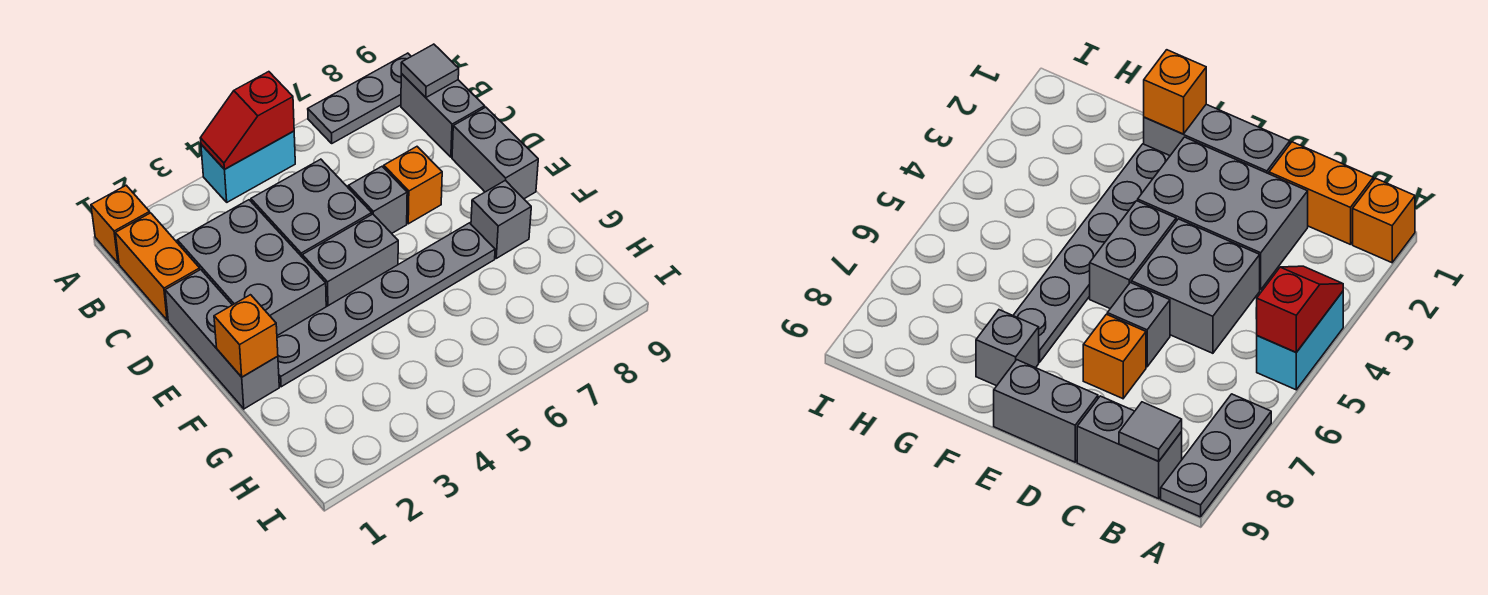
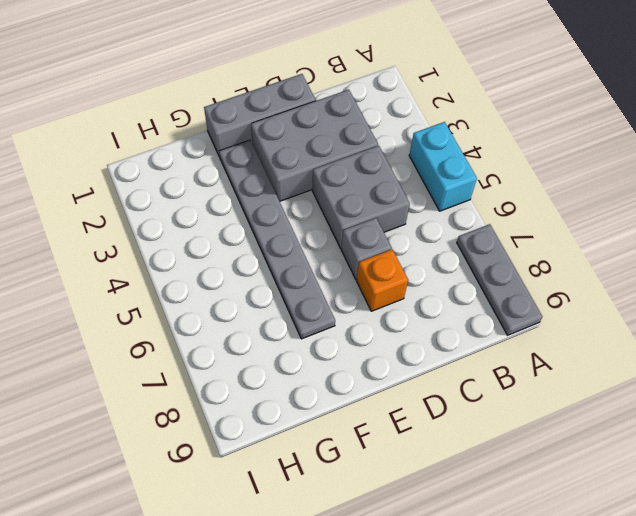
none -> orange 1x1 brick [91,185,150,263]
none -> orange 1x2 brick [115,213,200,320]
none -> grey 1x2 brick [401,74,485,157]

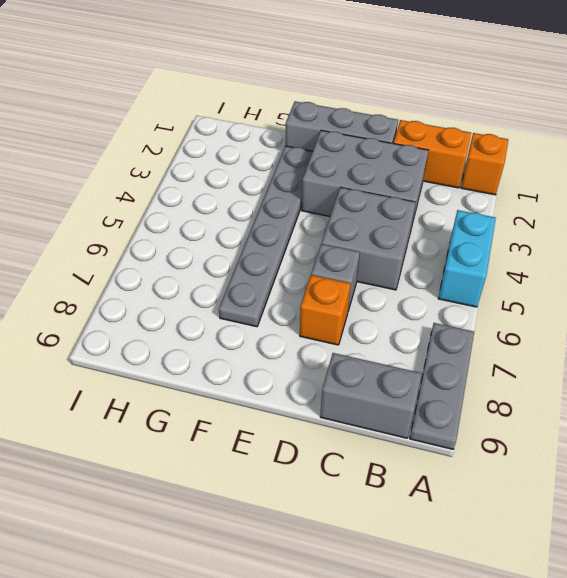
none -> grey 1x2 brick [452,107,538,199]
none -> grey 1x2 brick [302,214,398,307]
none -> grey 1x1 brick [471,180,531,258]

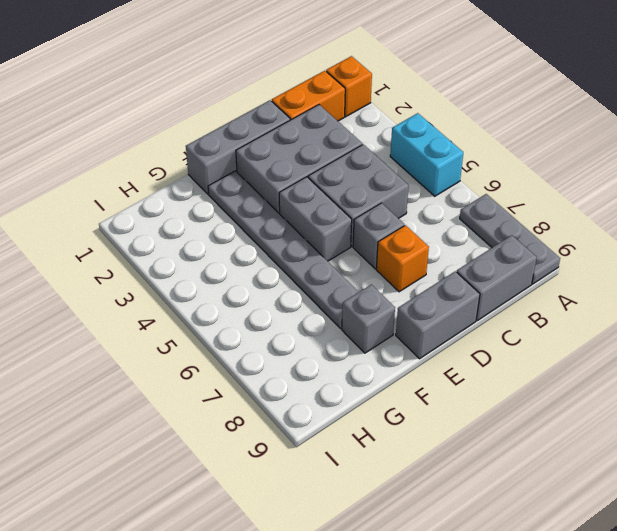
none -> red 1x2 slope [200,72,294,169]
none -> grey 1x1 tile [401,44,459,97]
none -> orange 1x1 brick [214,295,278,377]

